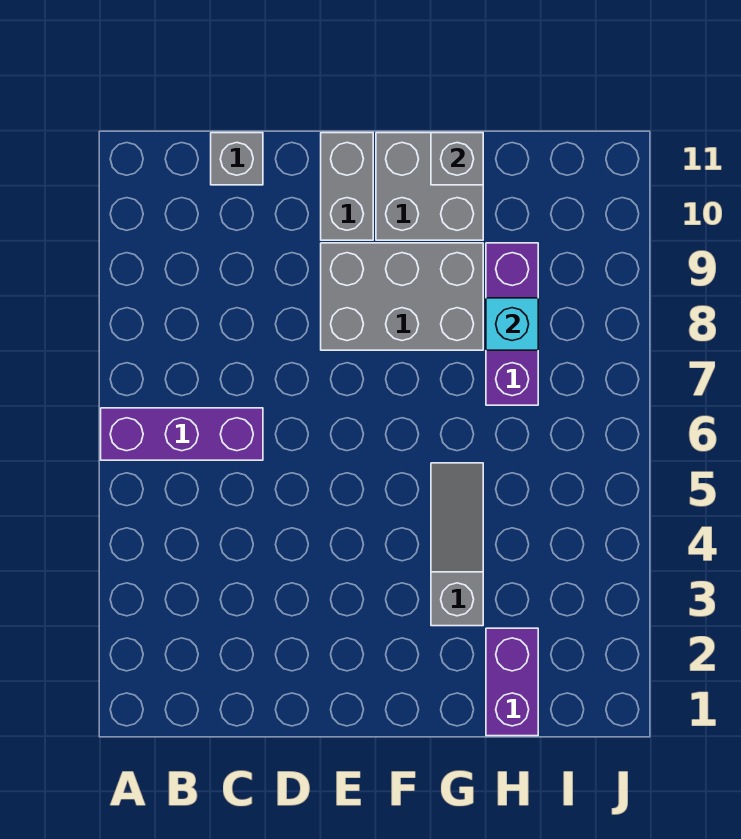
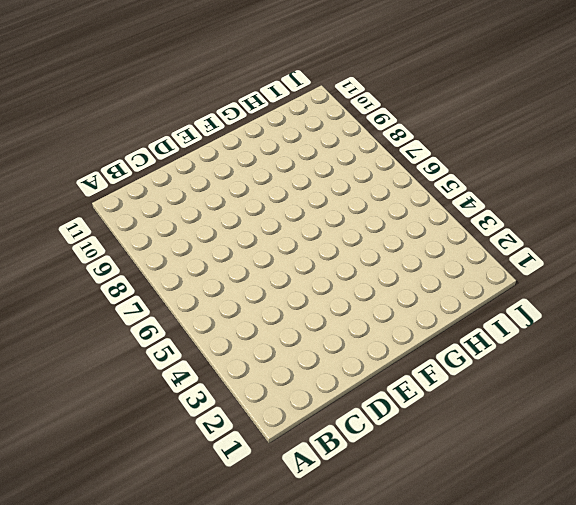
none -> purple 1x3 brick [101,408,263,460]
none -> grey 1x1 brick [211,133,263,185]

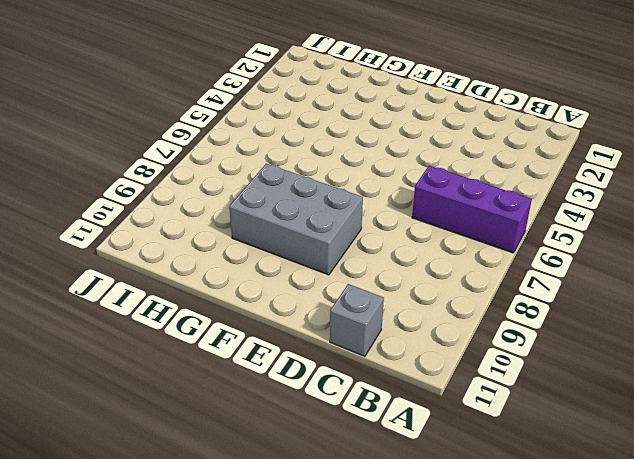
none -> grey 1x2 brick [321,133,373,240]
none -> grey 2x2 brick [376,133,483,240]

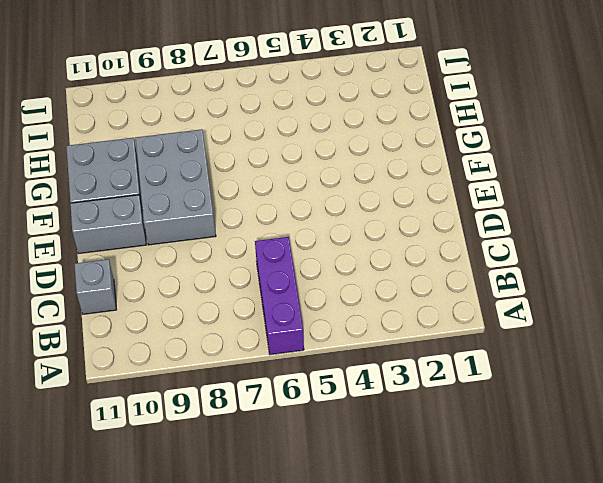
none -> grey 1x3 slope [431,463,483,626]
none -> purple 1x2 brick [486,628,538,736]

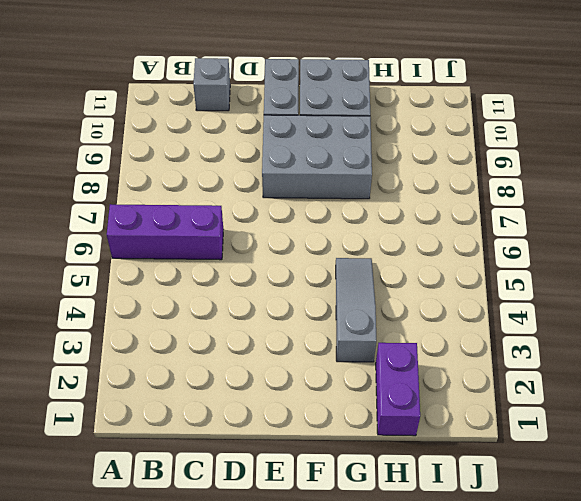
none -> purple 1x3 brick [486,243,538,405]
none -> grey 1x1 brick [431,133,483,185]

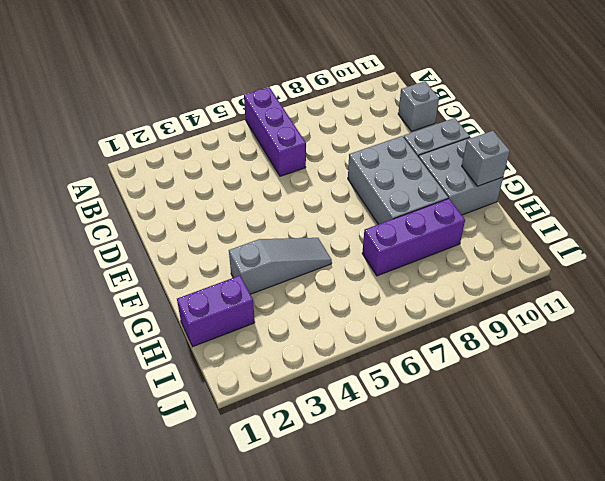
none -> cyan 1x1 brick [486,298,538,350]

